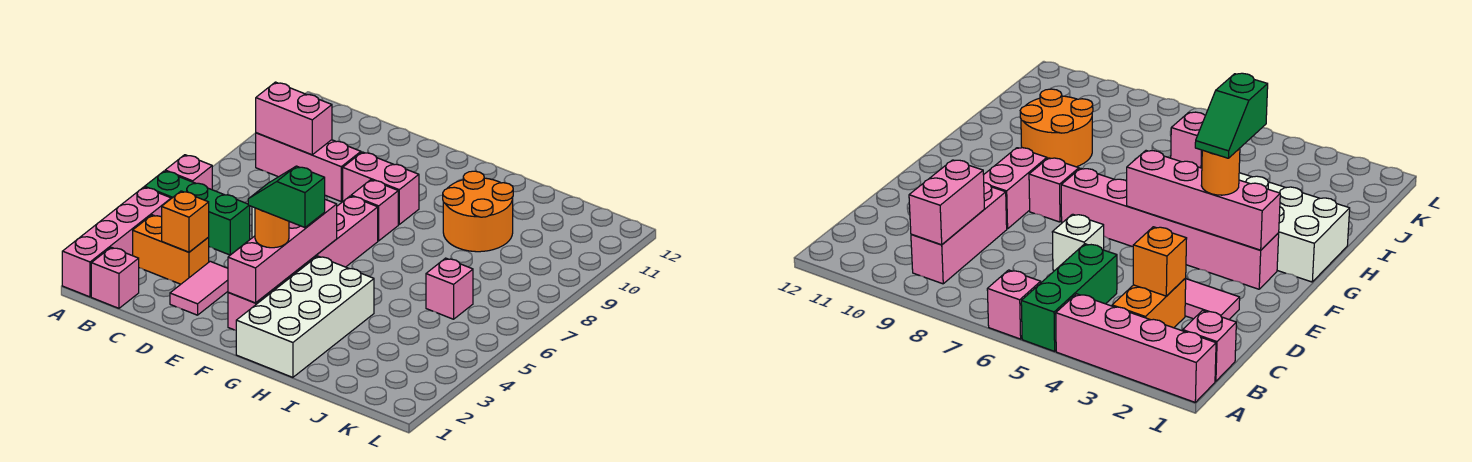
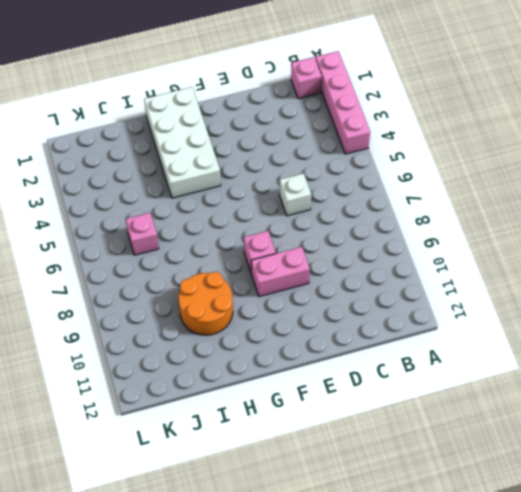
none -> green 1x3 brick [145,171,250,255]
none -> pink 1x1 brick [165,155,212,190]
none -> orange 1x2 brick [133,215,209,284]

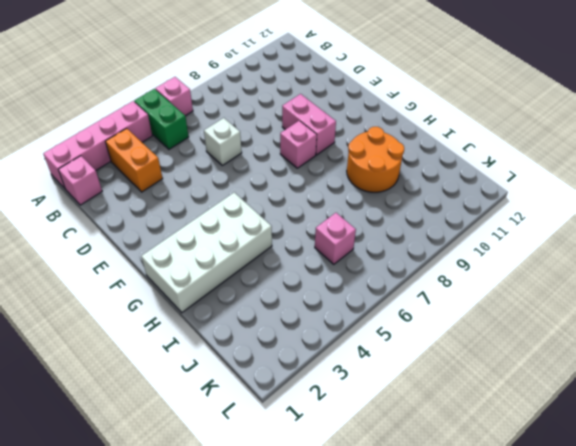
green 1x2 brick [134,89,189,149] -> green 1x3 brick [145,171,250,255]
none -> pink 1x3 brick [256,133,361,201]
none -> pink 1x2 tile [170,261,228,315]
none -> pink 1x6 brick [228,196,378,330]

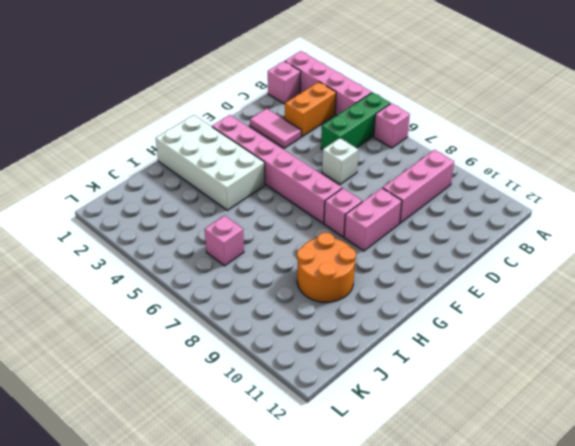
none -> pink 1x2 brick [256,82,332,155]
none -> orange 1x1 brick [162,191,209,252]
none -> pink 1x4 brick [228,200,337,303]

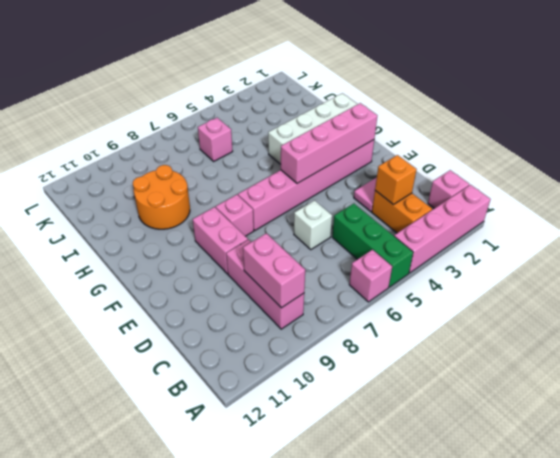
none -> orange 1x1 round brick [255,208,289,248]
none -> green 1x2 slope [248,166,325,227]

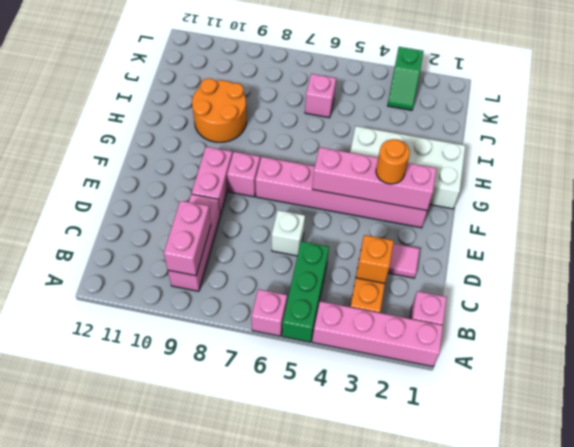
green 1x2 slope [388,47,423,110] -> green 1x2 slope moved to [248,166,325,227]

